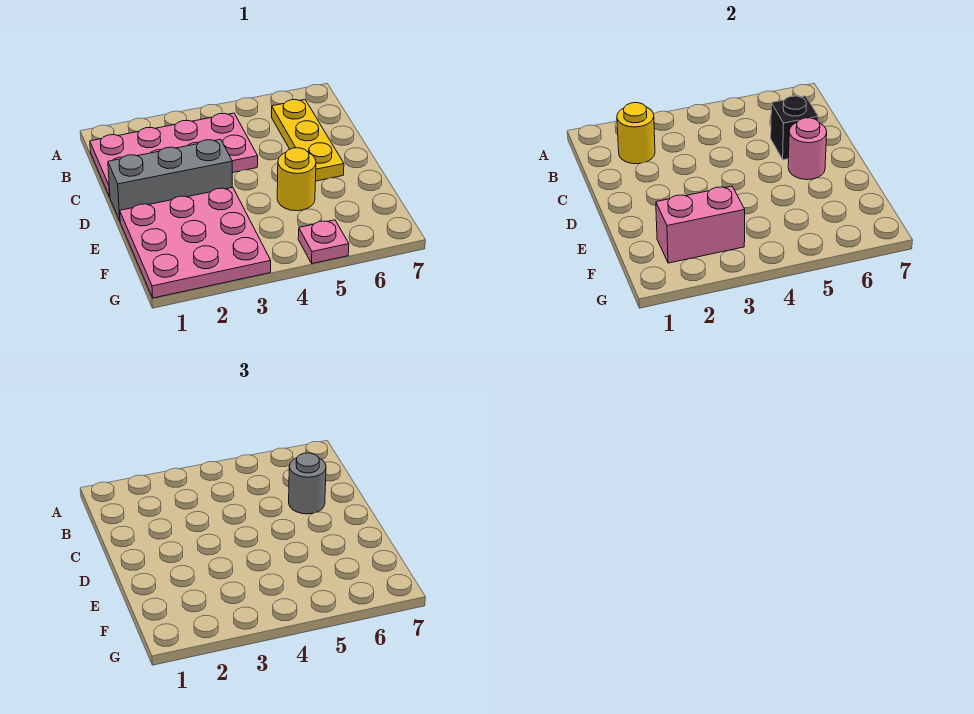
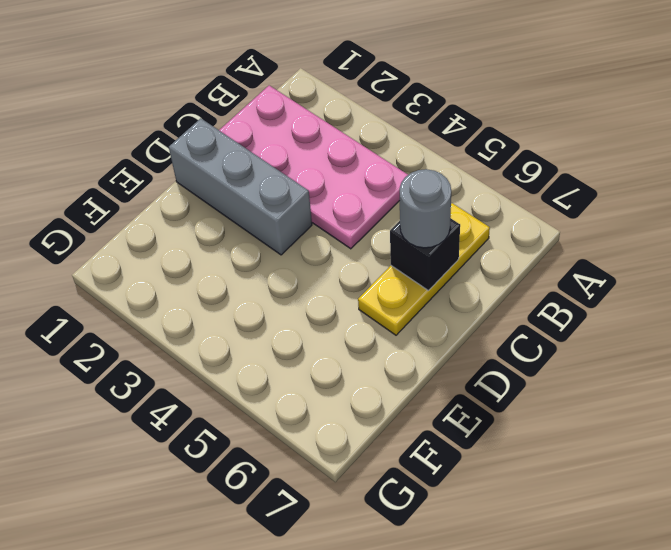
none -> pink 3x3 plate [120,187,271,298]
none -> yellow 1x1 round brick [277,148,316,211]

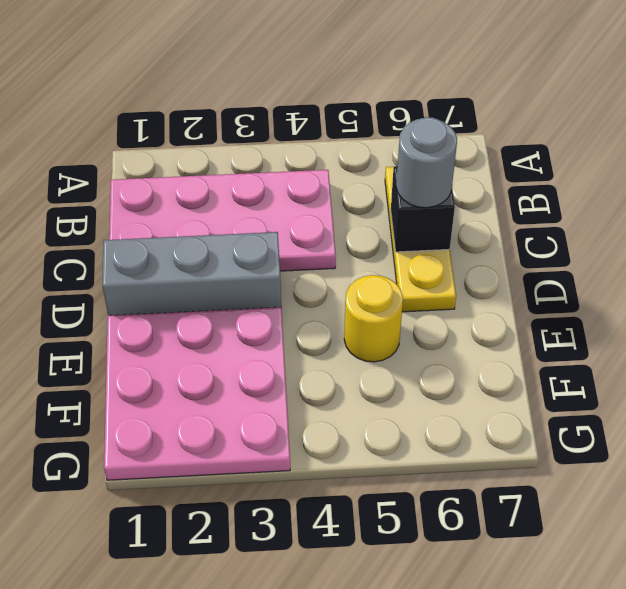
none -> pink 1x1 plate [298,220,349,264]
none -> yellow 1x1 round brick [617,103,655,164]

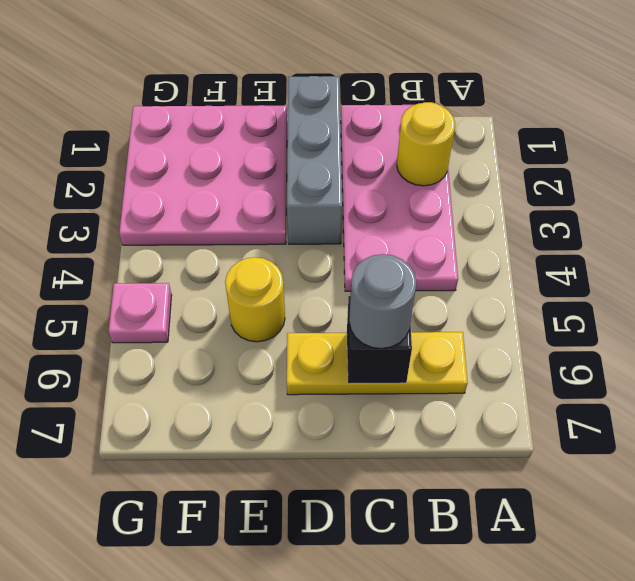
none -> pink 1x1 round brick [788,118,827,180]
none -> pink 1x2 brick [656,186,745,263]

